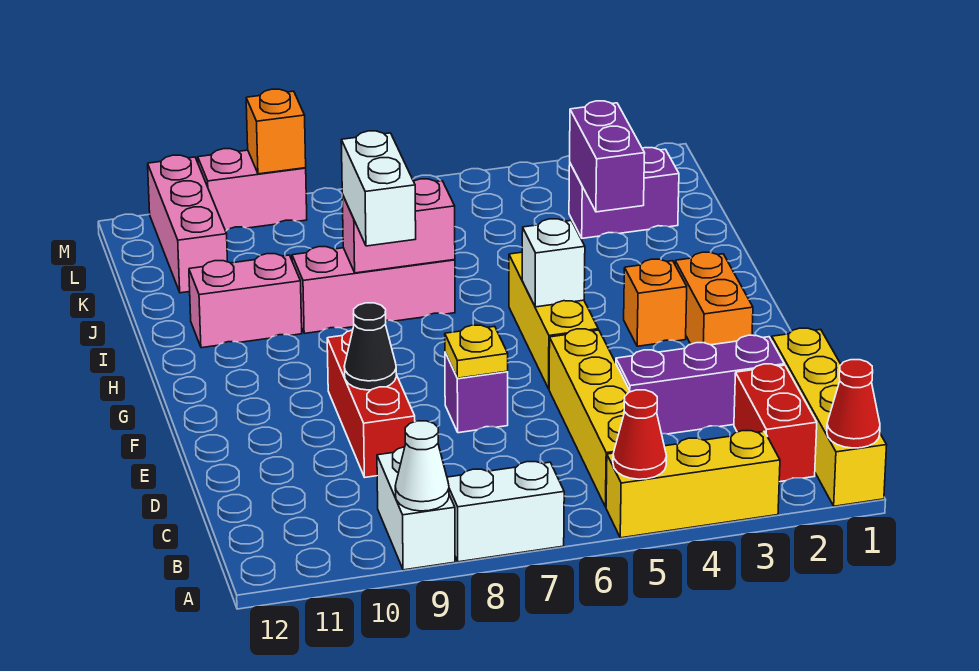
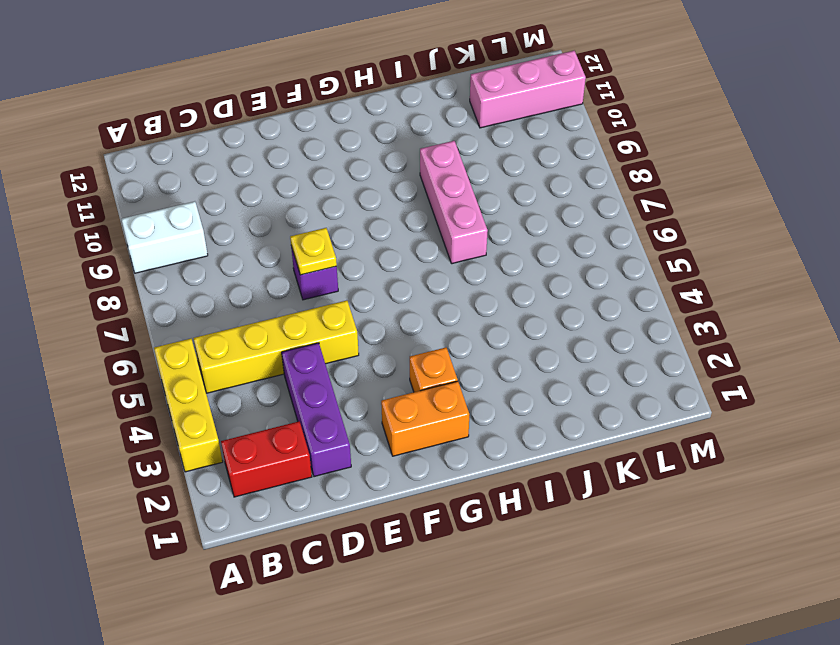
none -> yellow 1x4 brick [772,328,887,506]
none -> white 1x2 brick [447,462,564,562]
none -> red 1x3 brick [327,330,415,477]

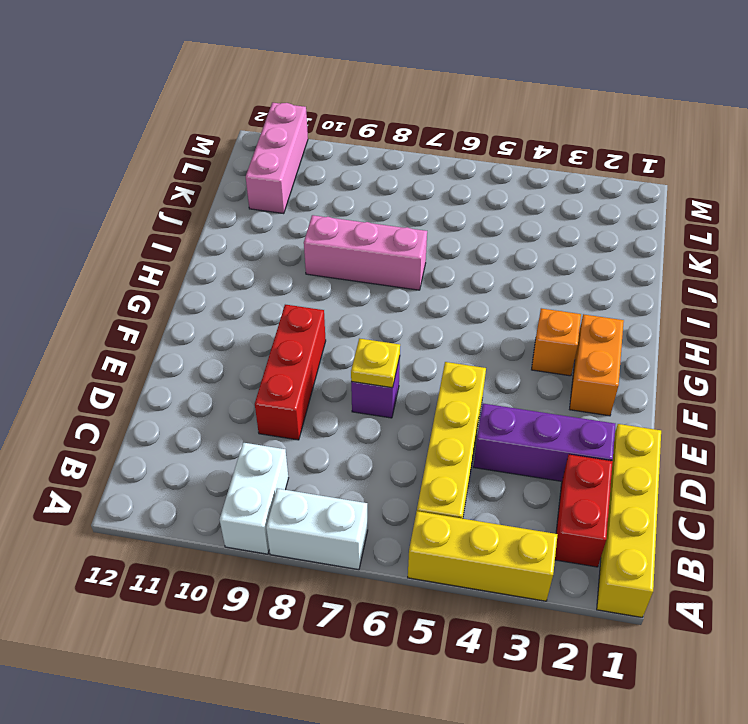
none -> yellow 1x3 brick [509,252,598,389]
none -> pink 1x2 brick [189,254,302,348]
none -> purple 1x2 brick [569,148,679,238]

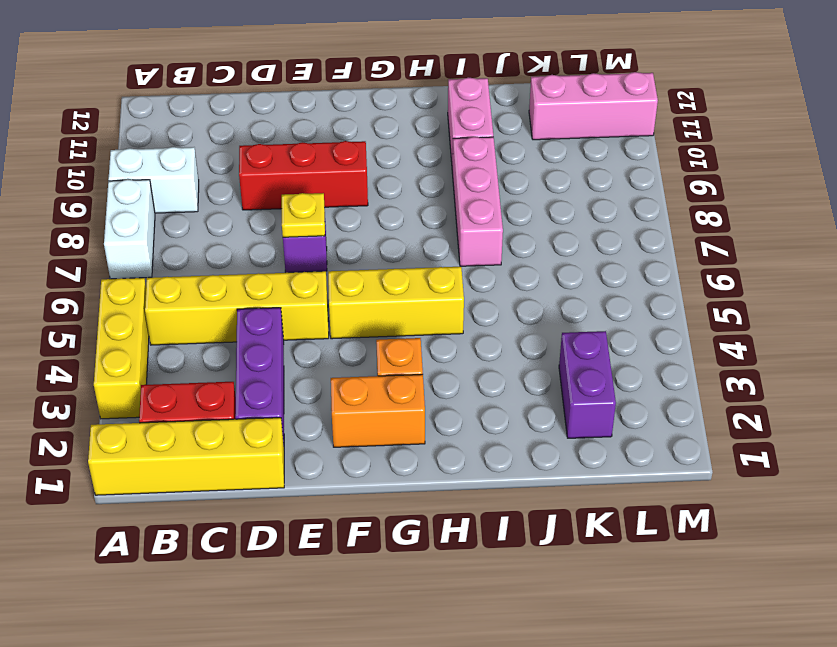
none -> pink 1x2 brick [198,149,307,231]
none -> red 1x1 cone [827,360,880,448]
none -> red 1x1 cone [613,390,667,479]

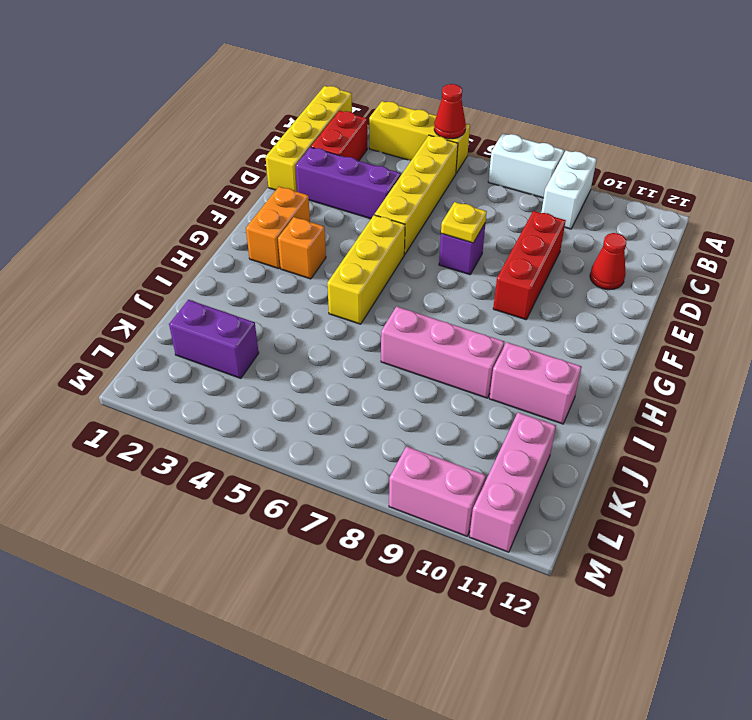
red 1x1 cone [590,233,626,290] -> red 1x1 cone moved to [827,360,880,448]
none -> white 1x1 cone [395,421,449,511]
none -> black 1x1 cone [344,303,396,390]
none -> white 1x1 brick [522,219,585,307]

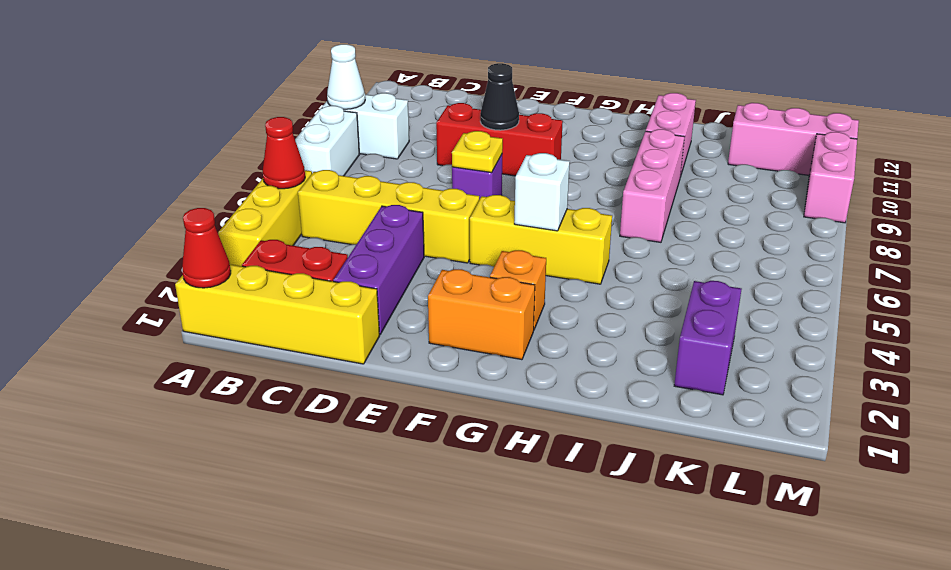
none -> pink 1x2 brick [342,179,455,273]
none -> purple 1x2 brick [570,101,645,212]
none -> orange 1x1 brick [246,89,306,174]

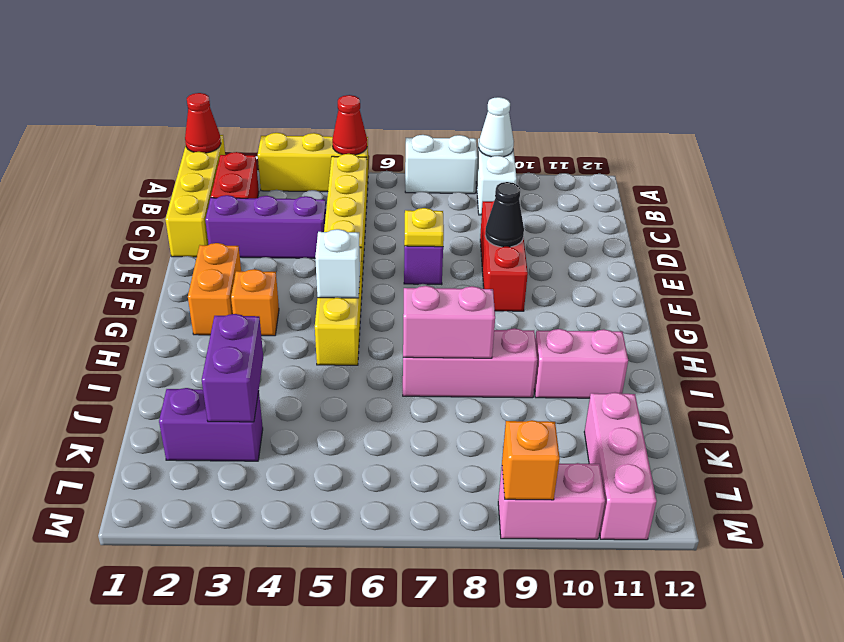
none -> white 1x2 brick [341,131,416,246]

